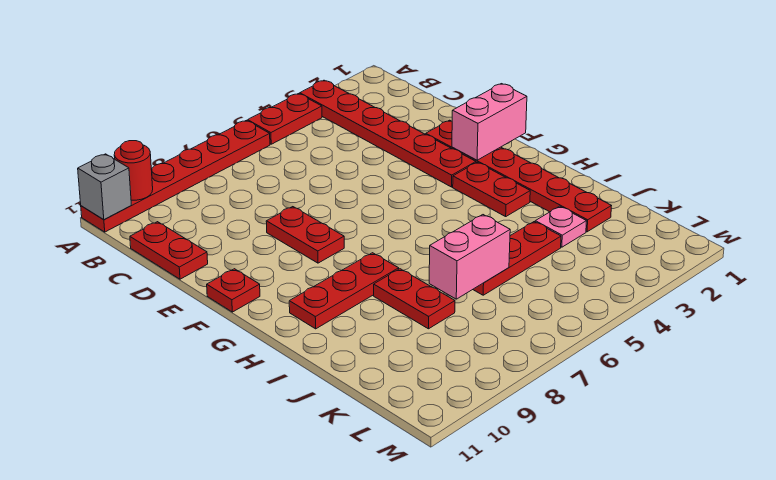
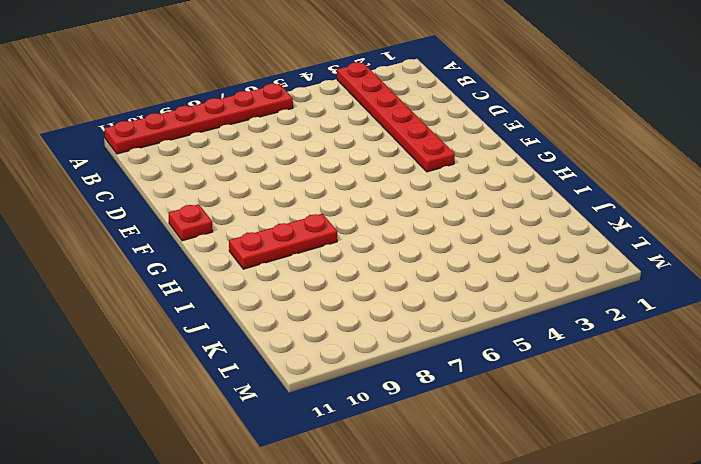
none -> red 1x2 plate [248,94,322,144]
none -> red 1x2 plate [130,222,208,279]
none -> red 1x6 plate [426,120,611,232]

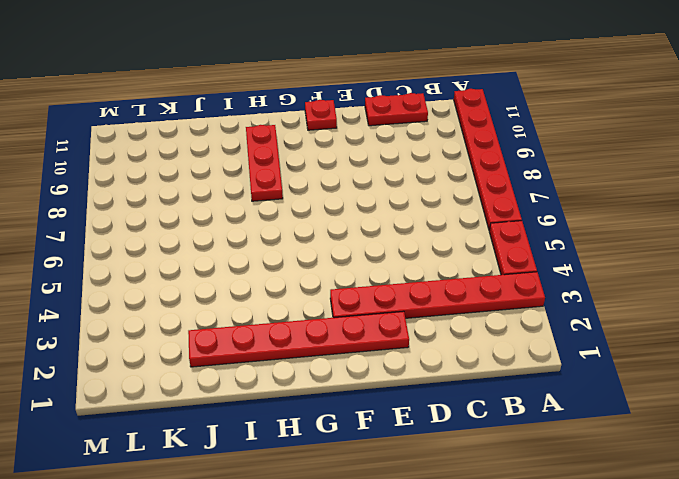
none -> red 1x2 plate [266,207,344,263]
none -> red 1x2 plate [453,162,530,217]
none -> red 1x2 plate [374,269,455,329]

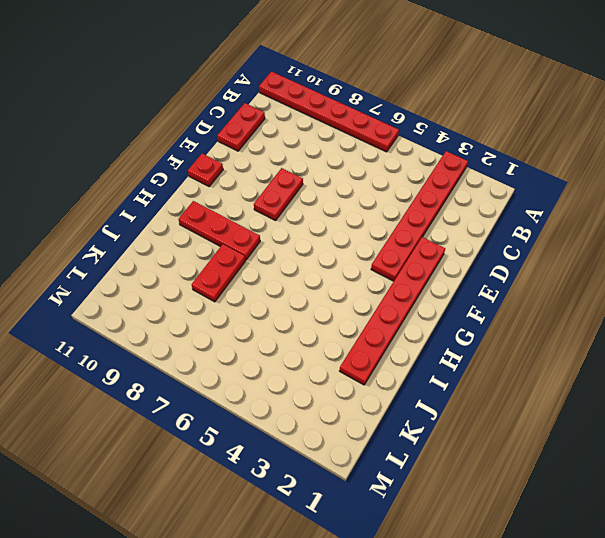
none -> red 1x2 plate [248,94,322,144]
none -> red 1x2 plate [453,162,530,217]
none -> pink 1x1 plate [535,206,587,247]

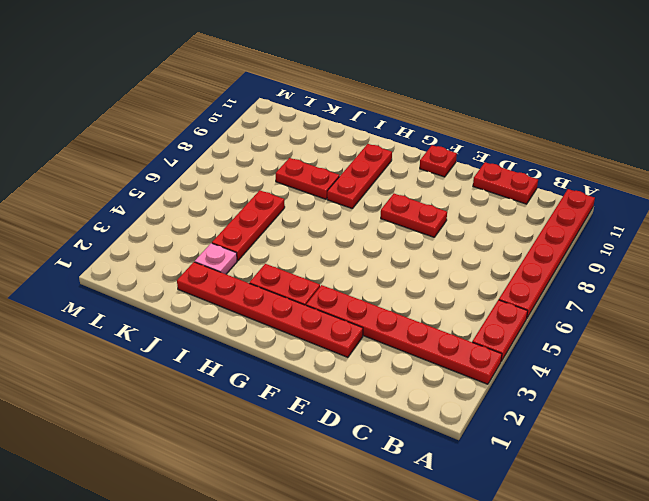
none -> red 1x1 round brick [114,141,153,200]
none -> grey 1x1 brick [78,154,131,220]
none -> pink 1x2 brick [452,84,527,160]

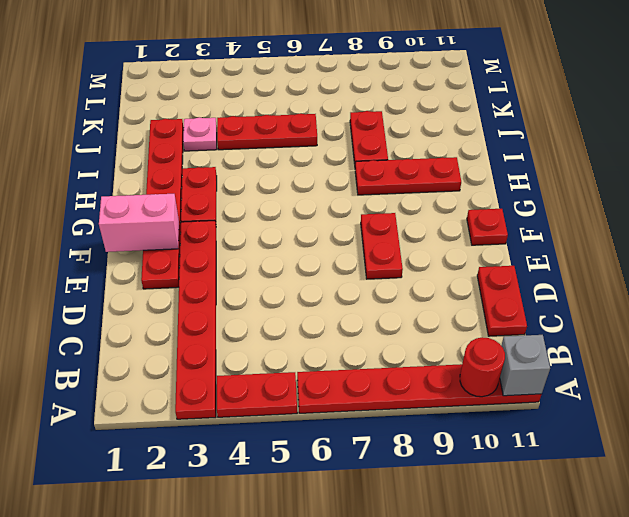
none -> pink 1x2 brick [429,215,510,299]

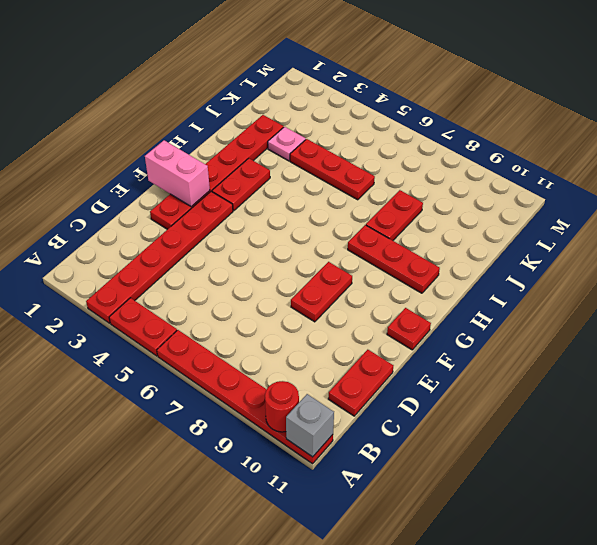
none -> pink 1x2 brick [429,215,510,299]

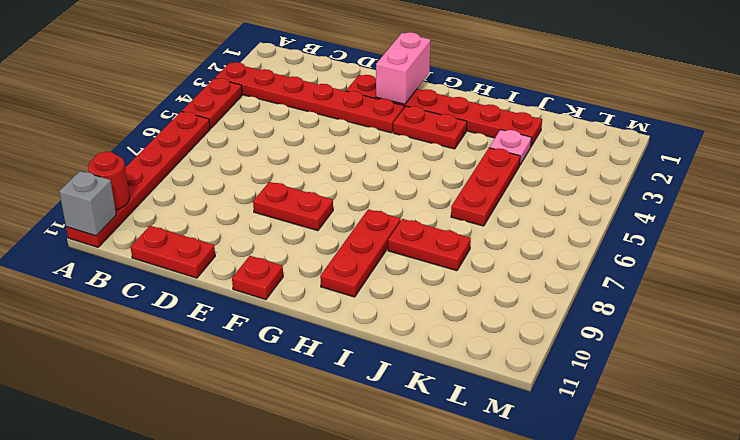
none -> pink 1x2 brick [429,215,510,299]

